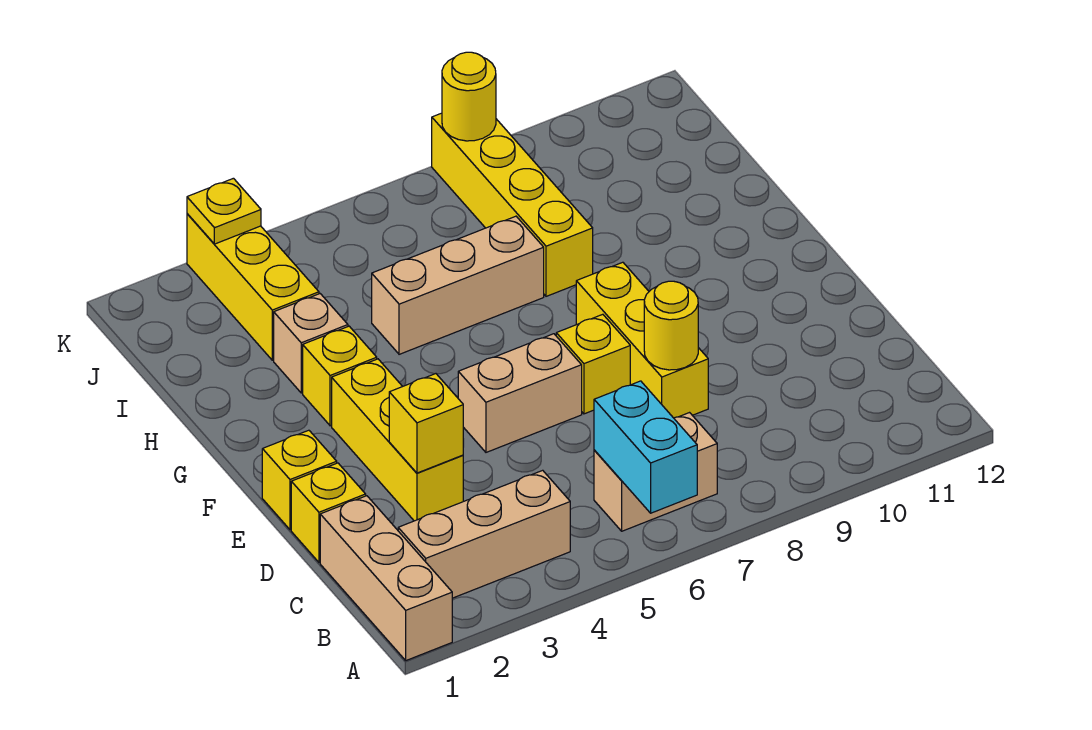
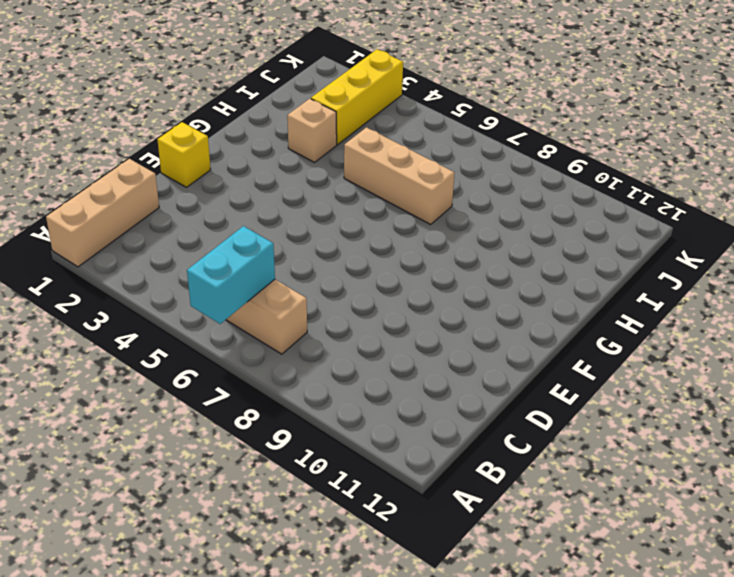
none -> tan 1x3 brick [398,470,570,598]
none -> yellow 1x1 brick [291,463,366,562]
none -> yellow 1x3 brick [332,359,463,521]

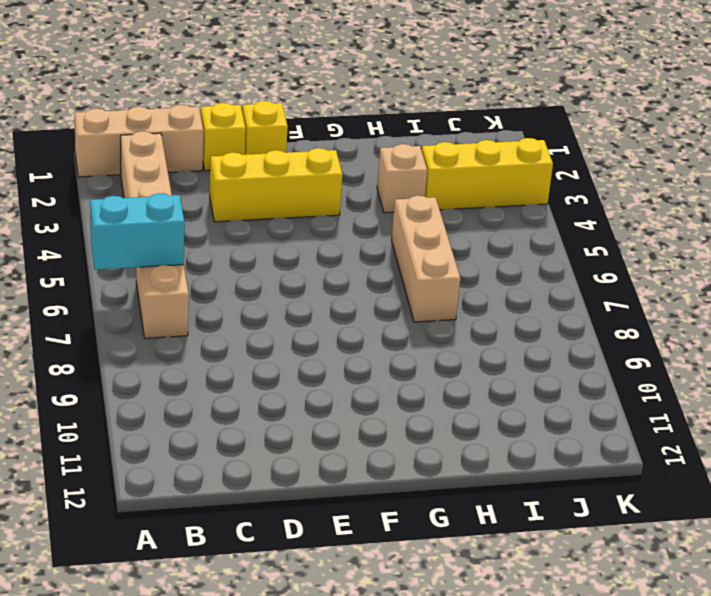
none -> yellow 1x3 brick [576,262,708,418]
none -> tan 1x2 brick [458,334,582,452]
none -> yellow 1x1 brick [556,314,630,414]

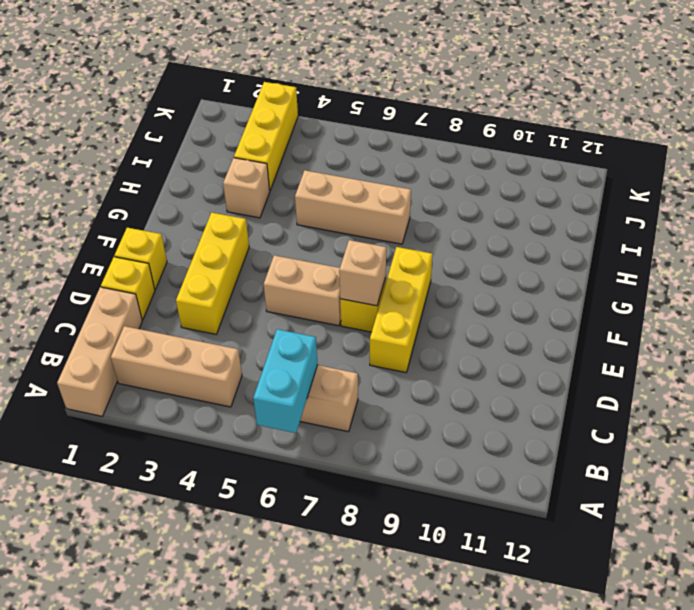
tan 1x1 brick [339,240,386,306] -> none
none -> yellow 1x1 brick [303,326,377,426]
none -> yellow 1x4 brick [432,113,593,296]
none -> yellow 1x1 brick [389,374,463,473]

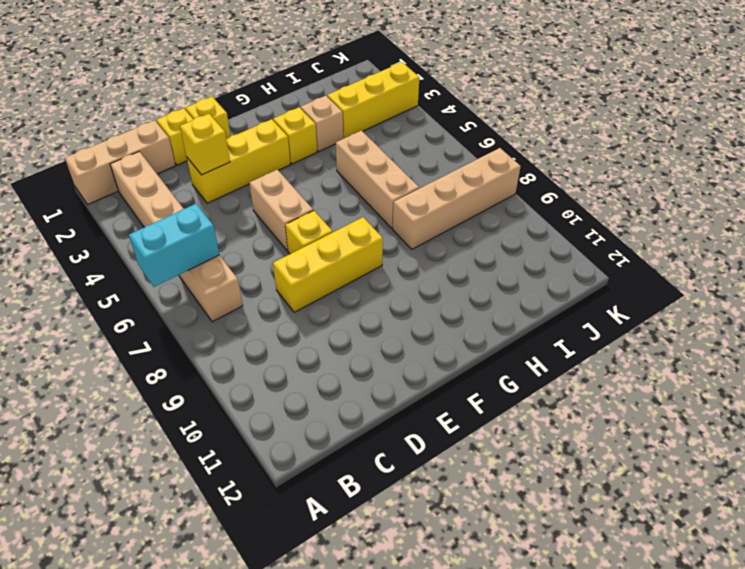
tan 1x4 brick [393,148,521,249] -> yellow 1x4 brick [432,113,593,296]
none -> yellow 1x1 round brick [644,281,698,370]
none -> yellow 1x1 plate [187,178,261,244]
none -> yellow 1x1 round brick [442,52,496,141]

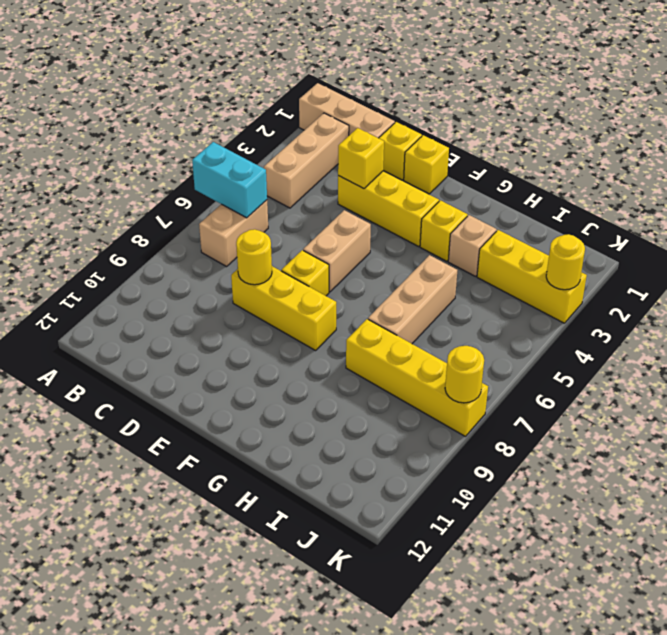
yellow 1x1 round brick [546,234,585,290] -> yellow 1x1 plate [187,178,261,244]

